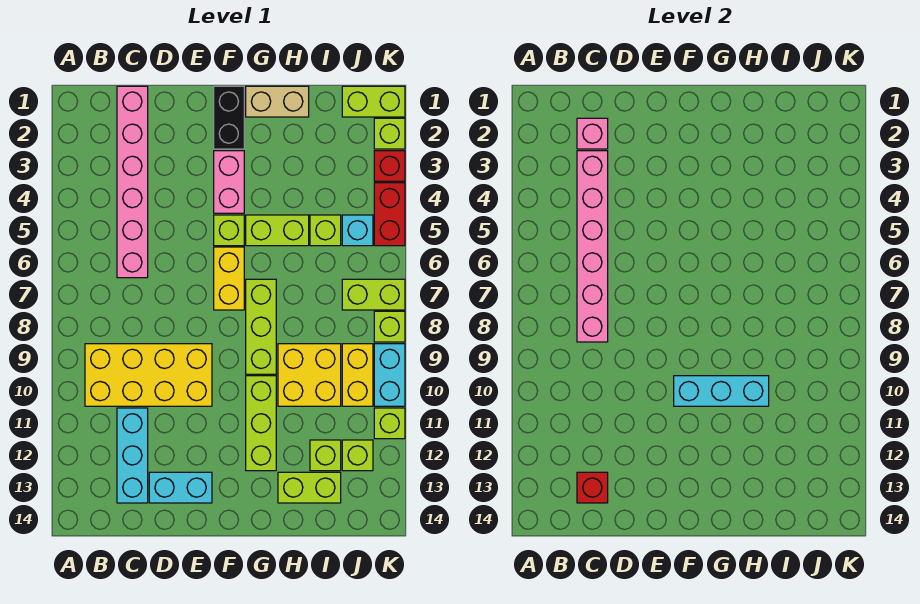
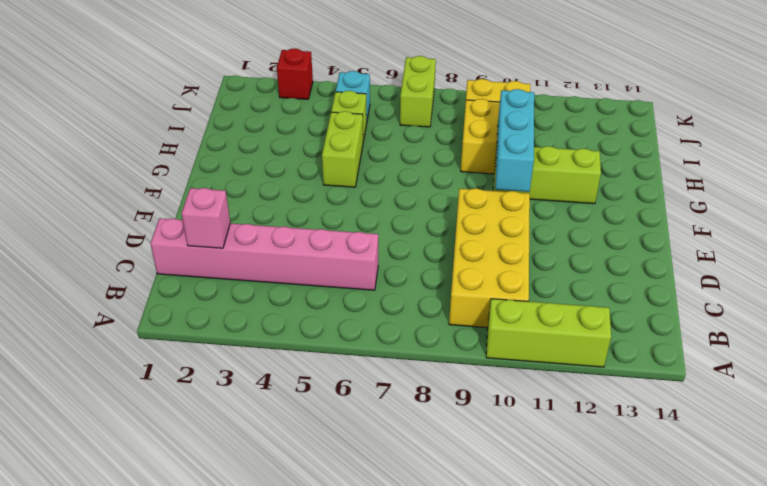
lime 1x3 brick [486,299,611,367] -> lime 1x3 brick moved to [246,279,276,374]
none -> cyan 1x3 brick [117,408,148,503]
none -> cyan 1x2 brick [149,472,212,503]
none -> black 1x2 brick [214,86,244,149]
none -> pink 1x2 brick [214,151,244,213]

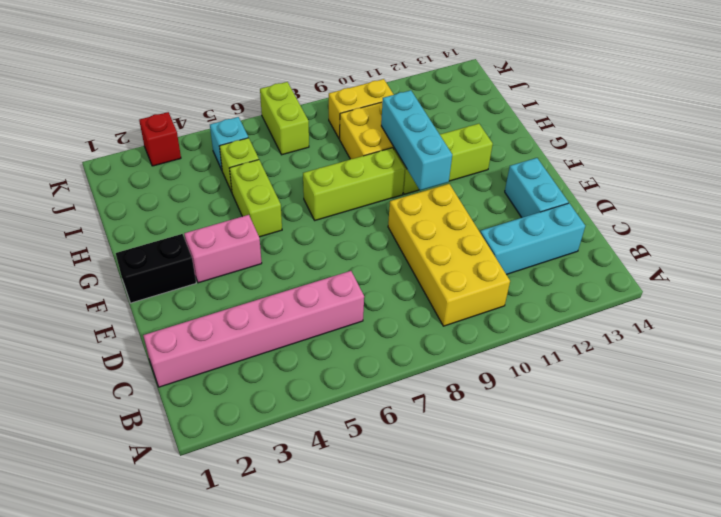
none -> lime 1x1 brick [214,215,244,246]
none -> yellow 1x2 brick [214,247,244,310]
none -> tan 1x2 brick [246,86,309,117]
none -> lime 1x2 brick [278,472,341,503]

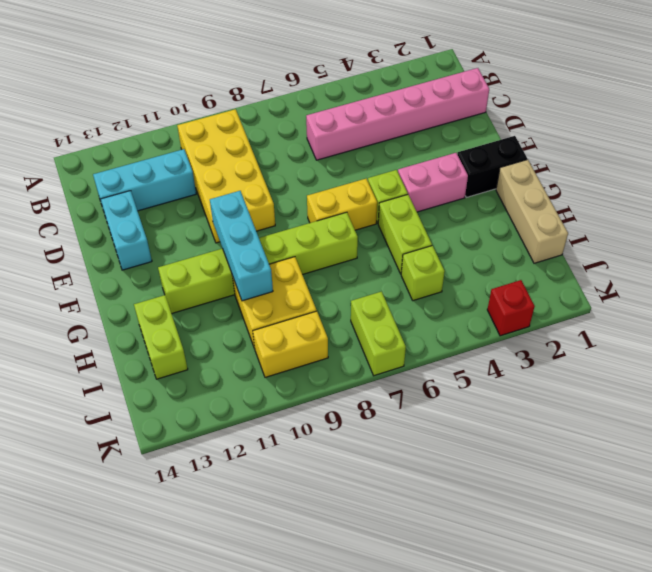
tan 1x3 brick [496,160,568,263] -> tan 1x2 brick [246,86,309,117]
none -> lime 1x1 brick [310,440,341,471]
none -> lime 1x2 brick [342,86,405,117]
none -> cyan 1x1 brick [342,215,373,246]
none -> lime 1x1 brick [342,440,373,471]

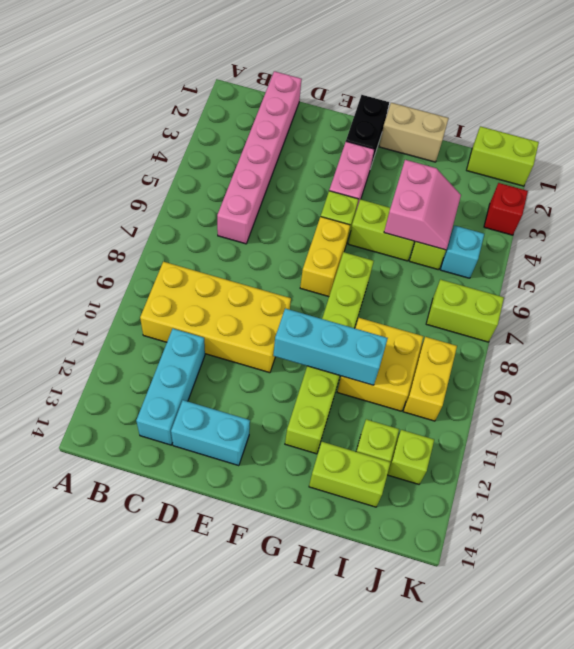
pink 2x2 slope [384,160,461,250] -> none
none -> lime 1x1 brick [374,118,405,149]
none -> red 1x2 brick [374,183,405,246]
none -> lime 1x1 brick [374,311,405,342]
none -> cyan 1x2 brick [374,344,405,406]

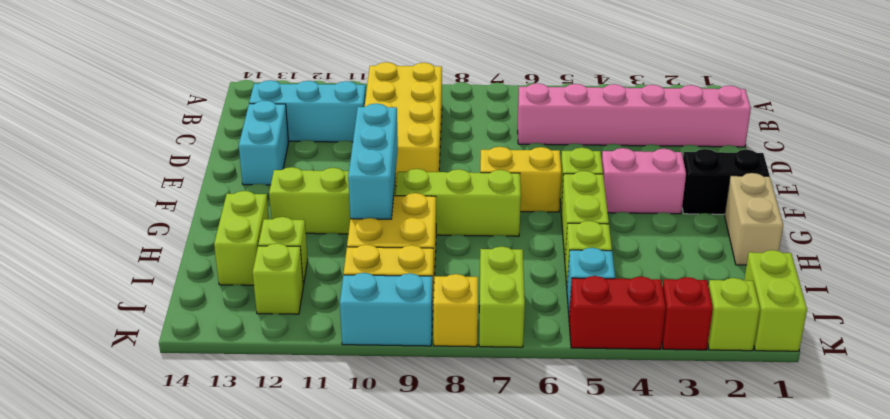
yellow 1x1 brick [433,274,478,347] -> lime 1x1 brick [374,311,405,342]
none -> lime 1x1 brick [374,408,405,439]
none -> pink 1x1 brick [577,118,608,149]
none -> pink 1x6 brick [577,151,608,342]
none -> red 1x1 brick [577,472,608,503]

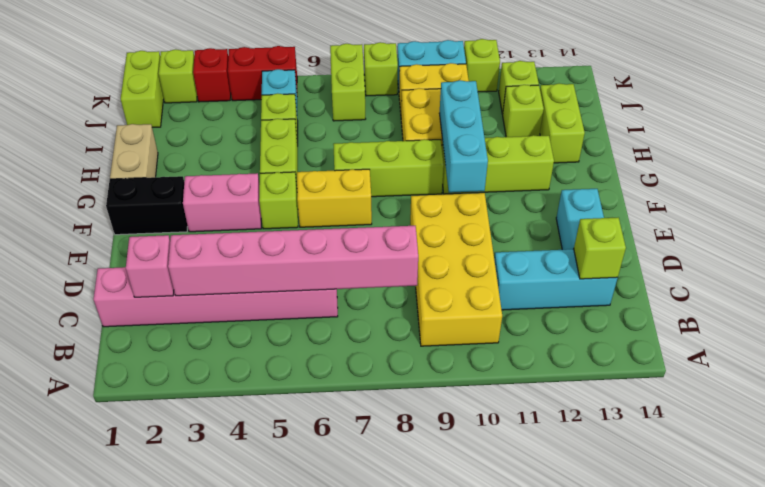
lime 1x1 brick [574,218,626,279] -> red 1x1 brick [577,472,608,503]

